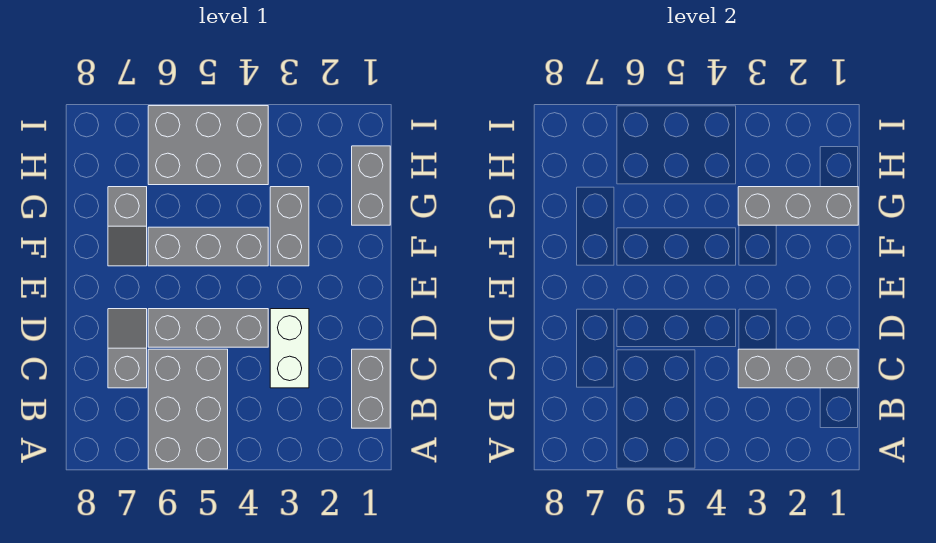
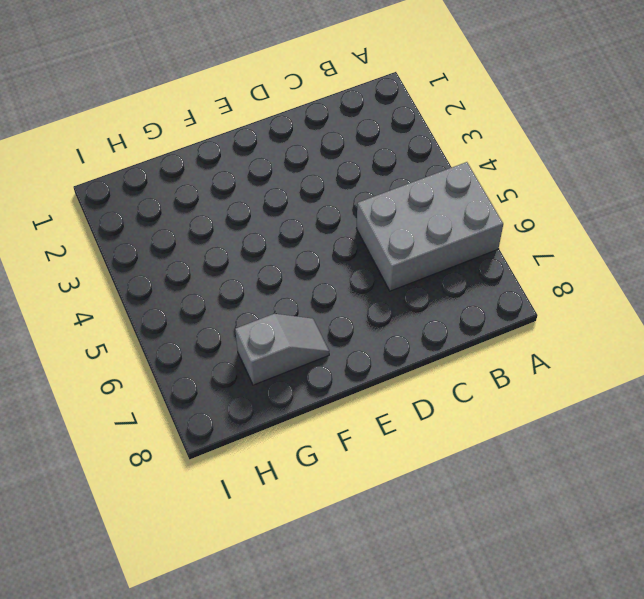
none -> grey 1x2 brick [352,349,390,428]
none -> white 1x2 brick [270,309,309,388]
none -> grey 1x2 slope [108,309,147,388]

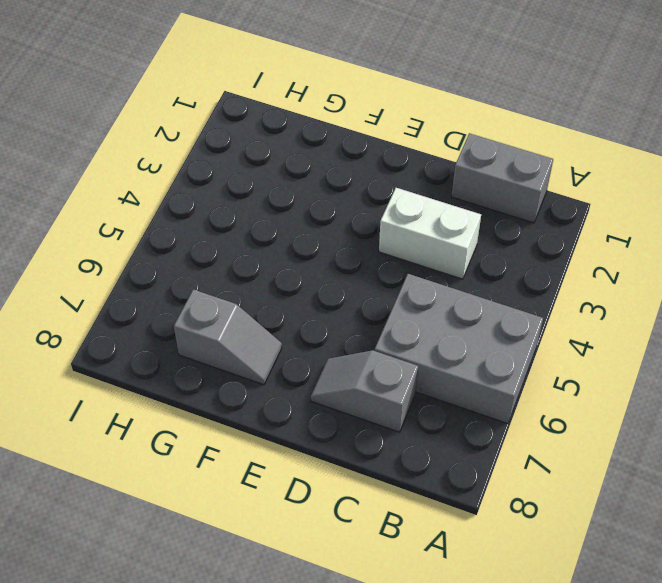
none -> grey 1x3 brick [148,309,268,347]
none -> grey 1x2 brick [270,187,309,266]
none -> grey 1x3 brick [148,227,268,266]

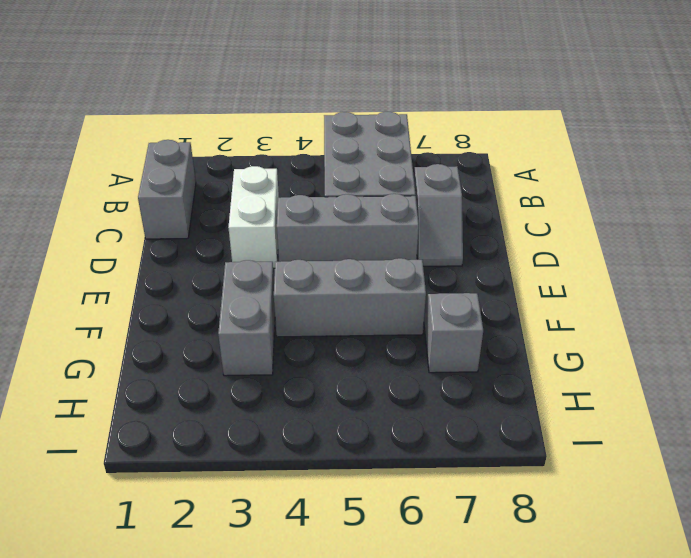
none -> grey 1x2 brick [352,146,390,225]
none -> grey 2x3 brick [148,106,268,185]
none -> grey 1x3 brick [738,349,858,388]

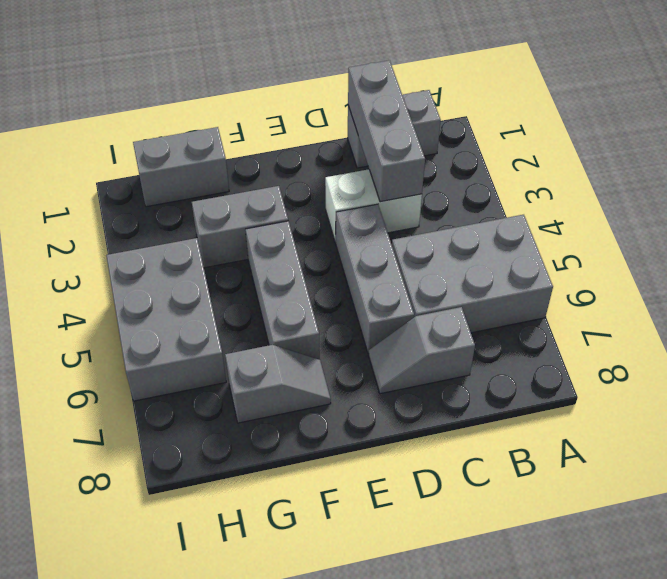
none -> grey 1x3 brick [738,187,858,225]

